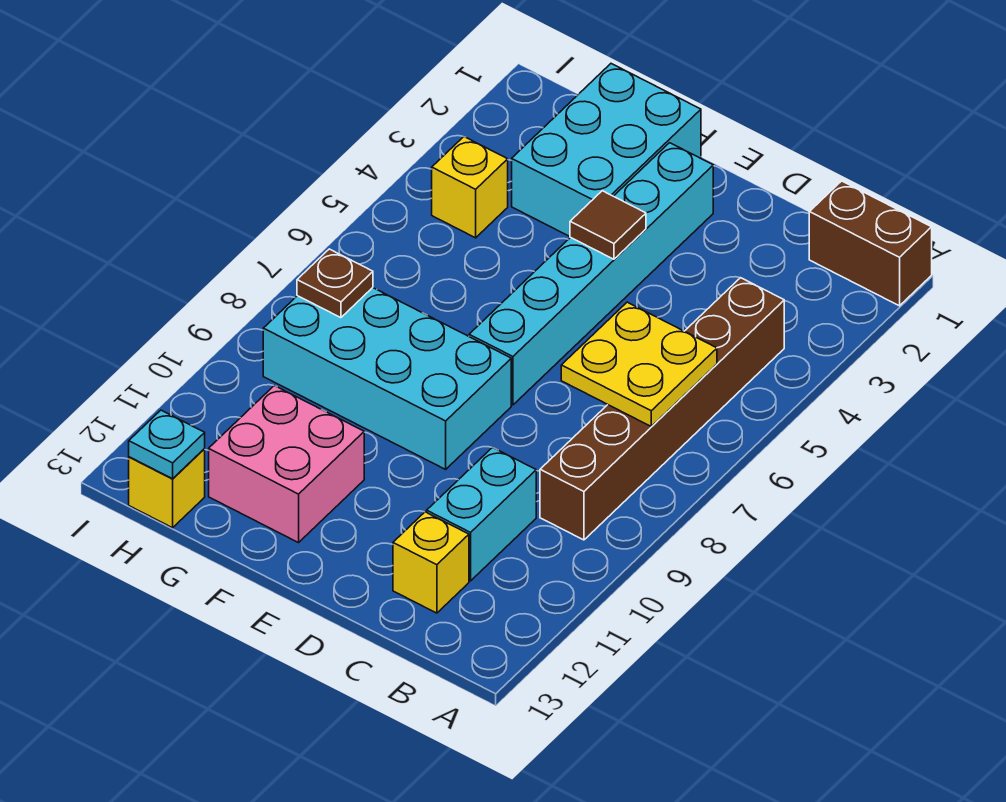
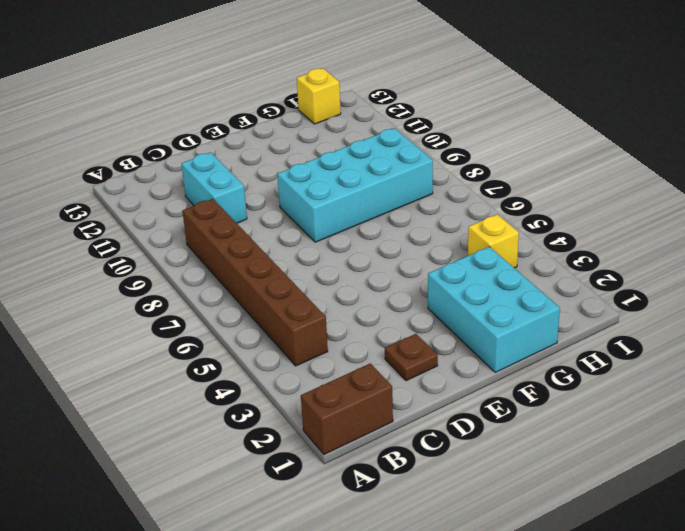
brown 1x1 plate [385,334,438,381] -> brown 1x1 plate moved to [297,249,373,318]
none -> yellow 1x1 brick [393,512,469,613]
none -> cyan 1x6 brick [469,143,713,405]
none -> pink 2x2 brick [209,386,364,543]

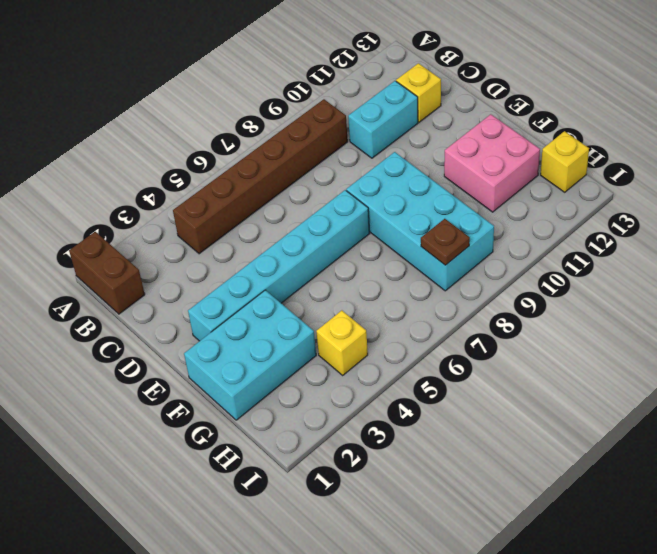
none -> yellow 2x2 plate [561,302,717,427]
none -> brown 1x1 tile [570,191,646,259]
none -> cyan 1x1 plate [129,410,205,479]

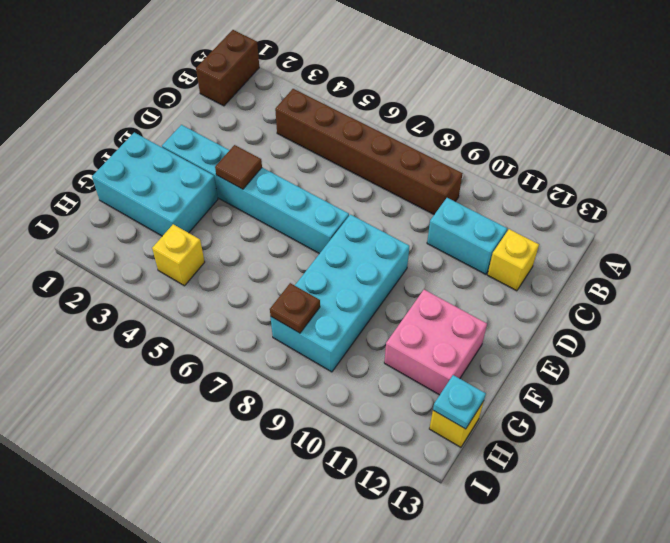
none -> yellow 2x2 plate [561,302,717,427]

